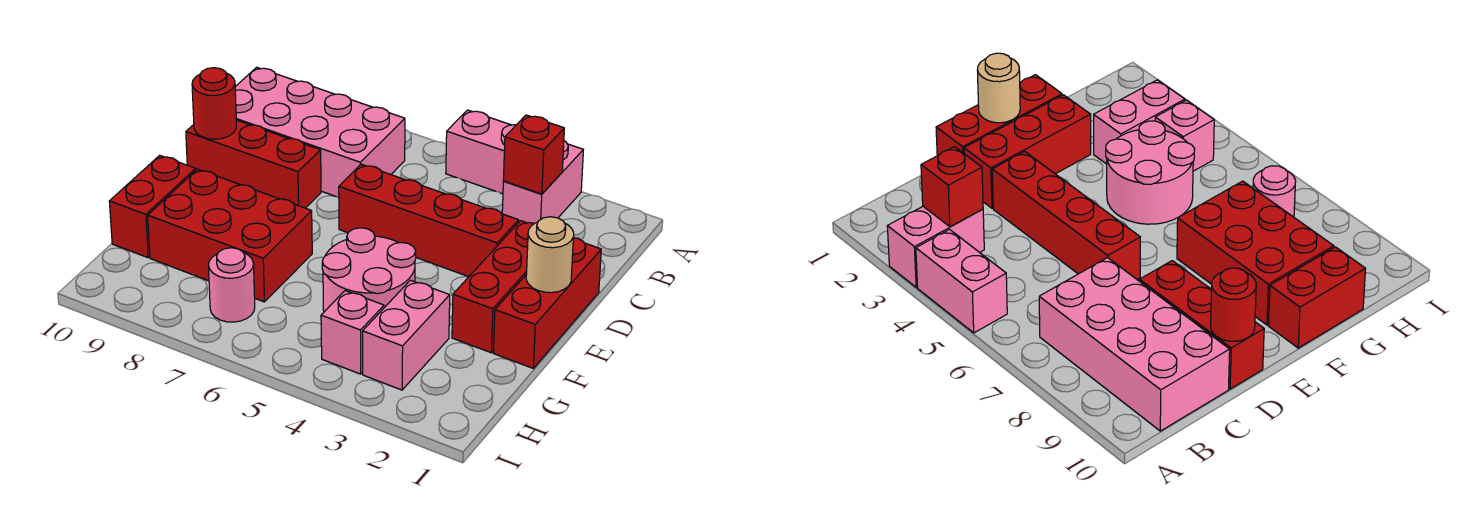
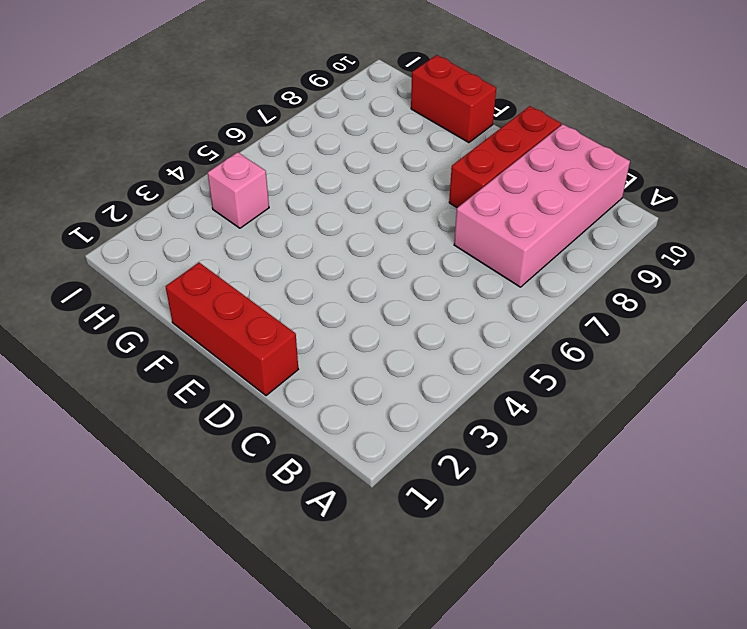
none -> pink 1x2 brick [502,141,583,223]
none -> pink 1x2 brick [446,110,516,194]
none -> red 1x3 brick [452,221,534,353]

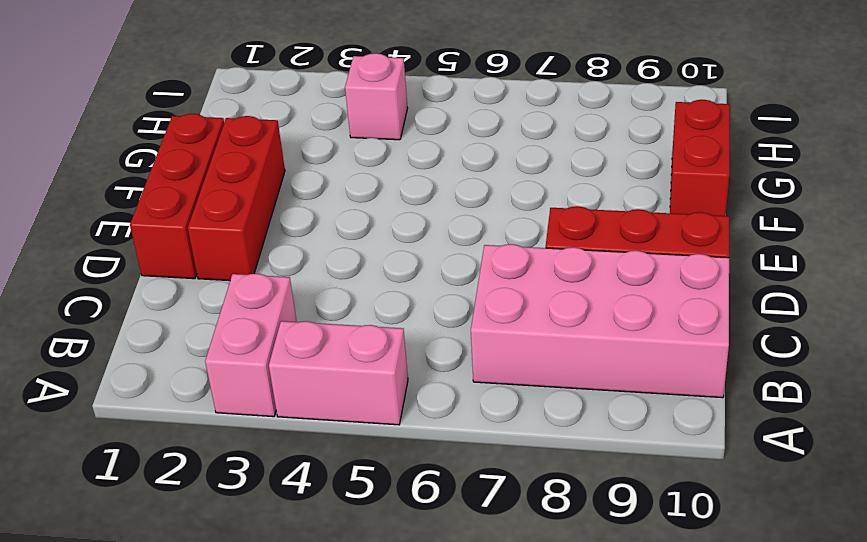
none -> red 1x4 brick [339,164,519,277]
none -> pink 2x2 round brick [322,228,416,312]
none -> red 2x3 brick [148,169,312,302]

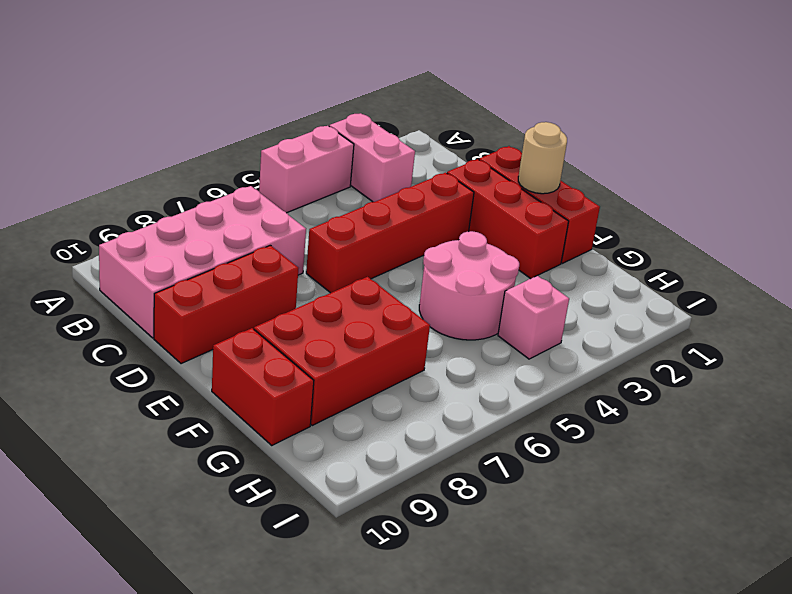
none -> pink 1x2 brick [363,280,450,390]
none -> pink 1x1 round brick [209,248,255,322]
none -> red 1x1 brick [503,115,564,194]

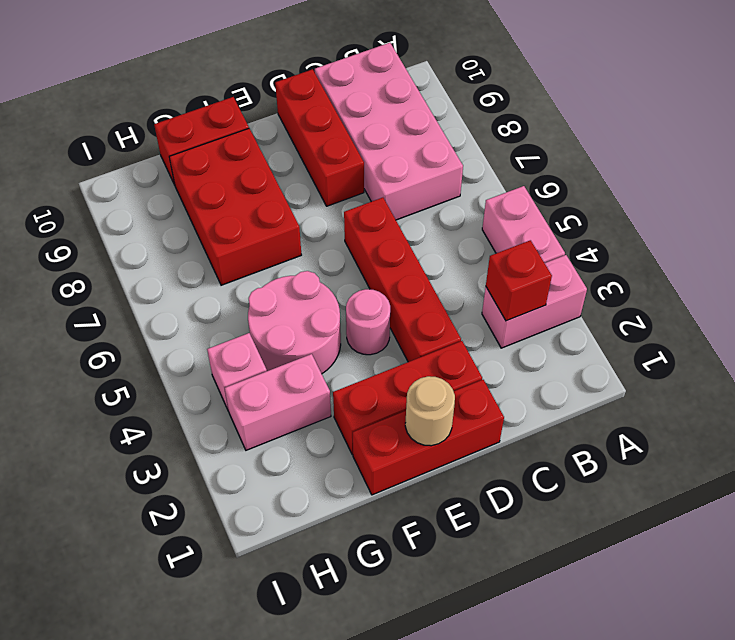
pink 1x1 round brick [346,289,390,355] -> pink 1x1 round brick moved to [209,248,255,322]
none -> red 1x1 round brick [192,68,236,139]

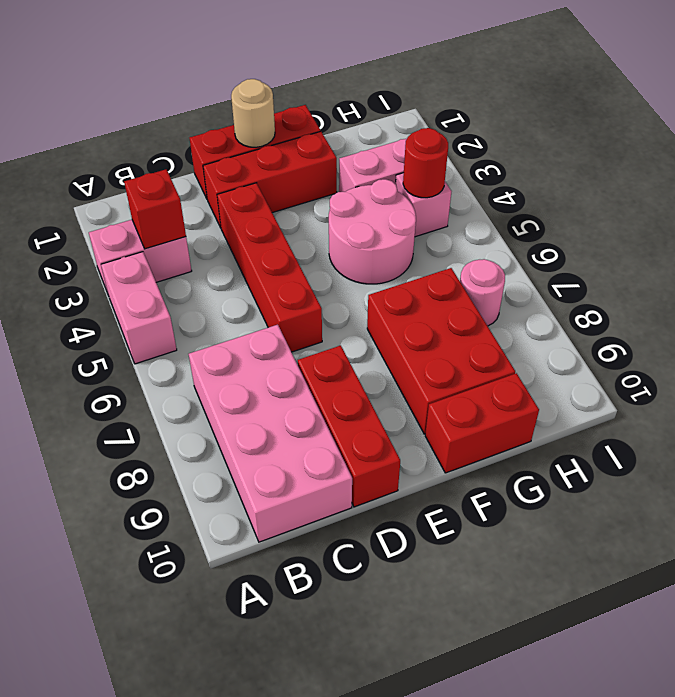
red 1x1 round brick [403,128,448,198] -> red 1x1 round brick moved to [192,68,236,139]

